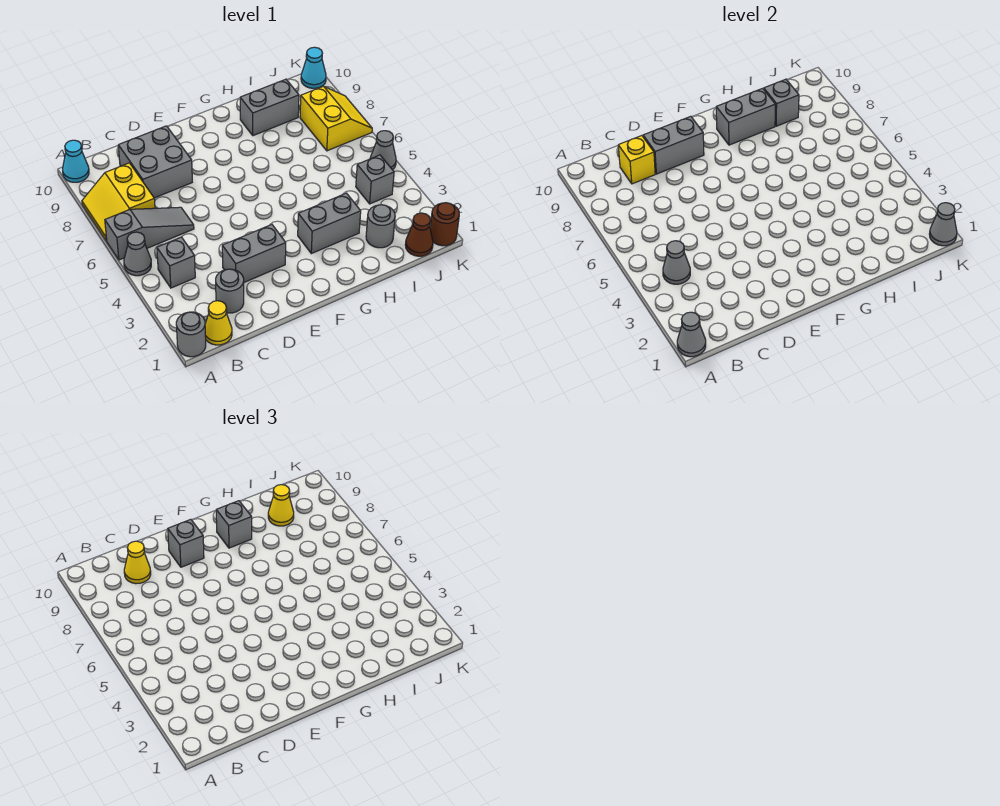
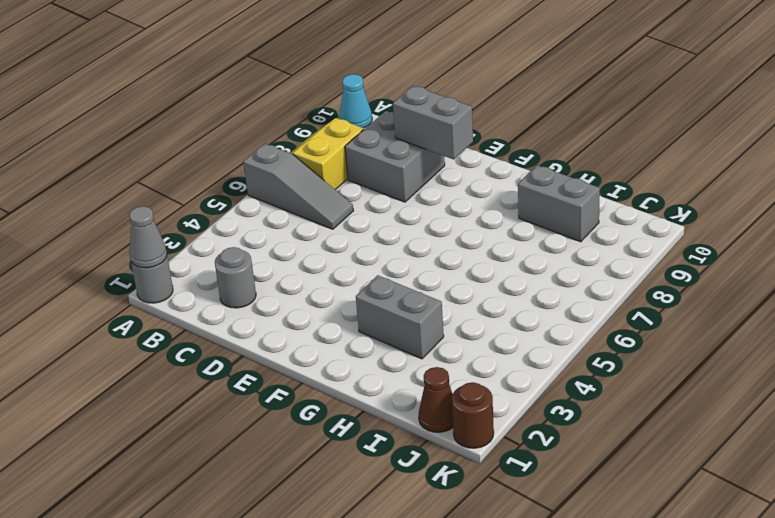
none -> grey 1x1 cone [124,232,151,276]
none -> yellow 1x1 cone [205,301,232,345]
none -> grey 1x1 brick [157,237,195,288]
none -> grey 1x2 brick [222,225,286,282]

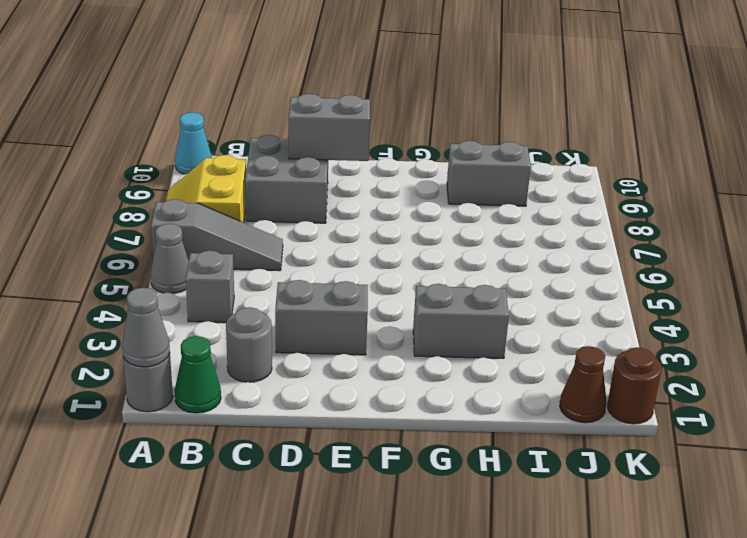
green 1x1 cone [175,336,221,413] -> yellow 1x1 cone [205,301,232,345]
none -> grey 1x1 round brick [366,205,395,248]
none -> grey 1x1 brick [356,155,394,204]
none -> yellow 2x2 slope [300,86,372,151]
none -> grey 1x1 cone [370,131,396,170]

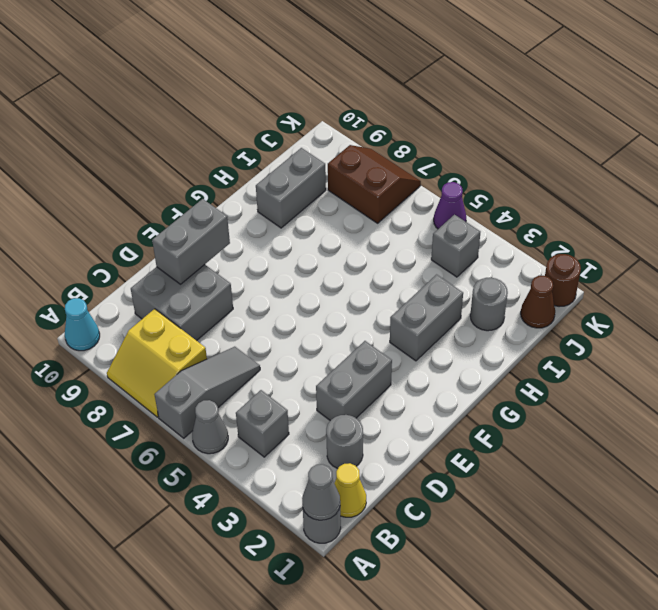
brown 2x2 slope [328,145,421,223] -> yellow 2x2 slope [300,86,372,151]
purple 1x1 cone [434,182,466,229] -> grey 1x1 cone [370,131,396,170]
none -> cyan 1x1 cone [301,47,326,88]
none -> grey 1x1 cone [663,241,690,284]
none -> yellow 1x1 brick [618,136,655,184]
none -> grey 1x2 brick [716,88,775,145]

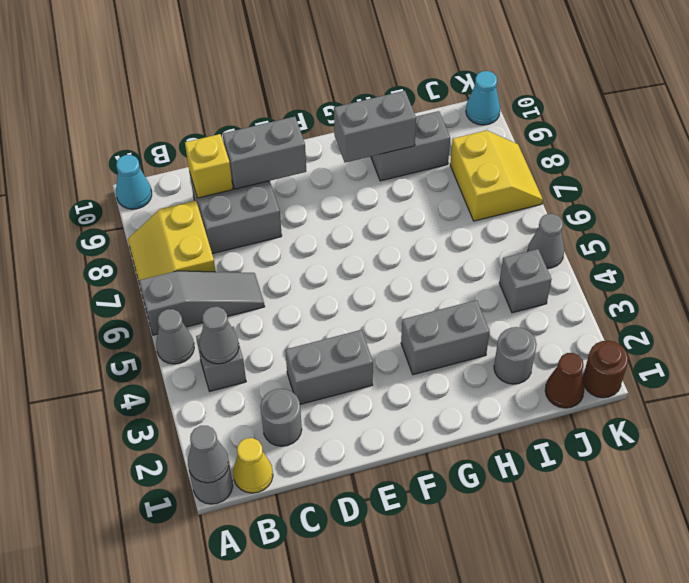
none -> grey 1x1 brick [764,79,799,126]
none -> grey 1x1 cone [929,203,957,246]
none -> yellow 1x1 cone [124,541,151,584]
none -> grey 1x1 brick [168,519,204,567]

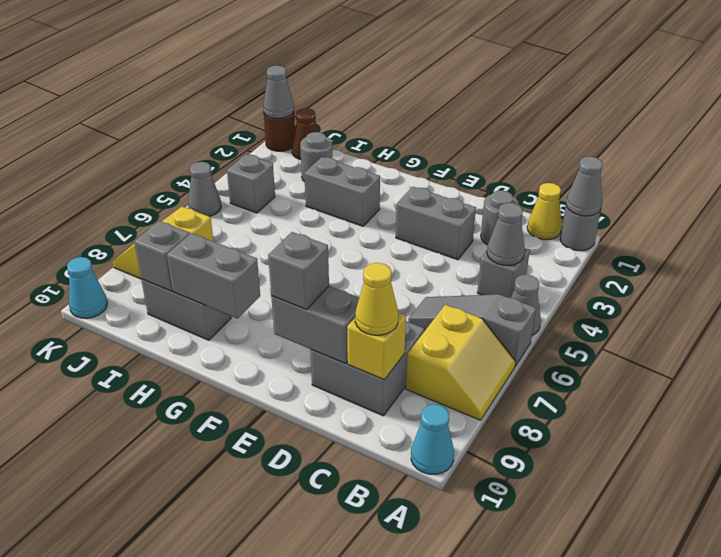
none -> grey 1x1 brick [216,501,252,548]
none -> yellow 1x1 cone [268,485,294,526]

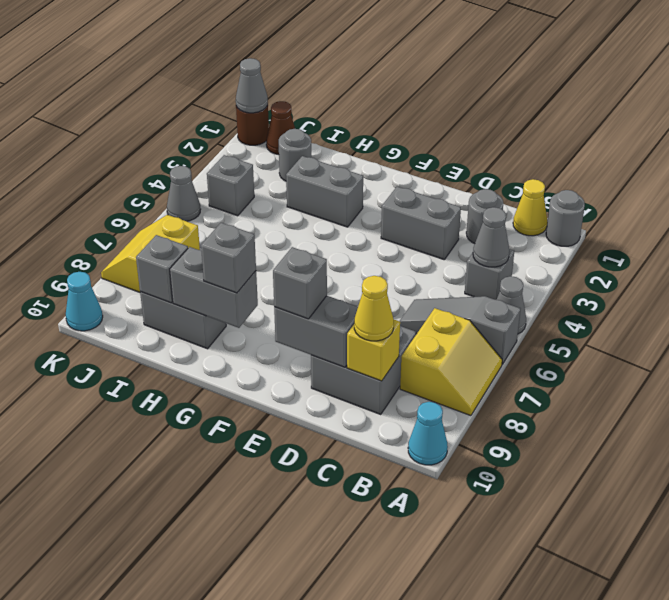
none -> grey 1x1 cone [677,312,706,357]
none -> yellow 1x1 cone [268,485,294,526]

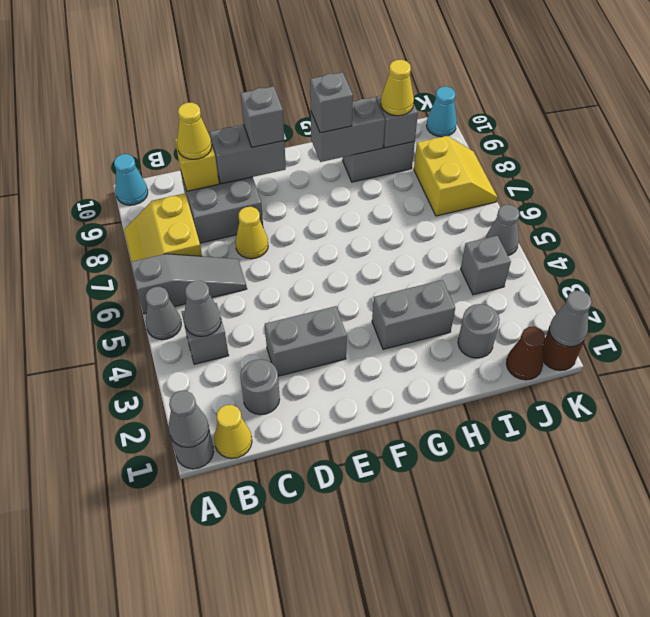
yellow 1x1 cone [235,207,268,259] -> none

